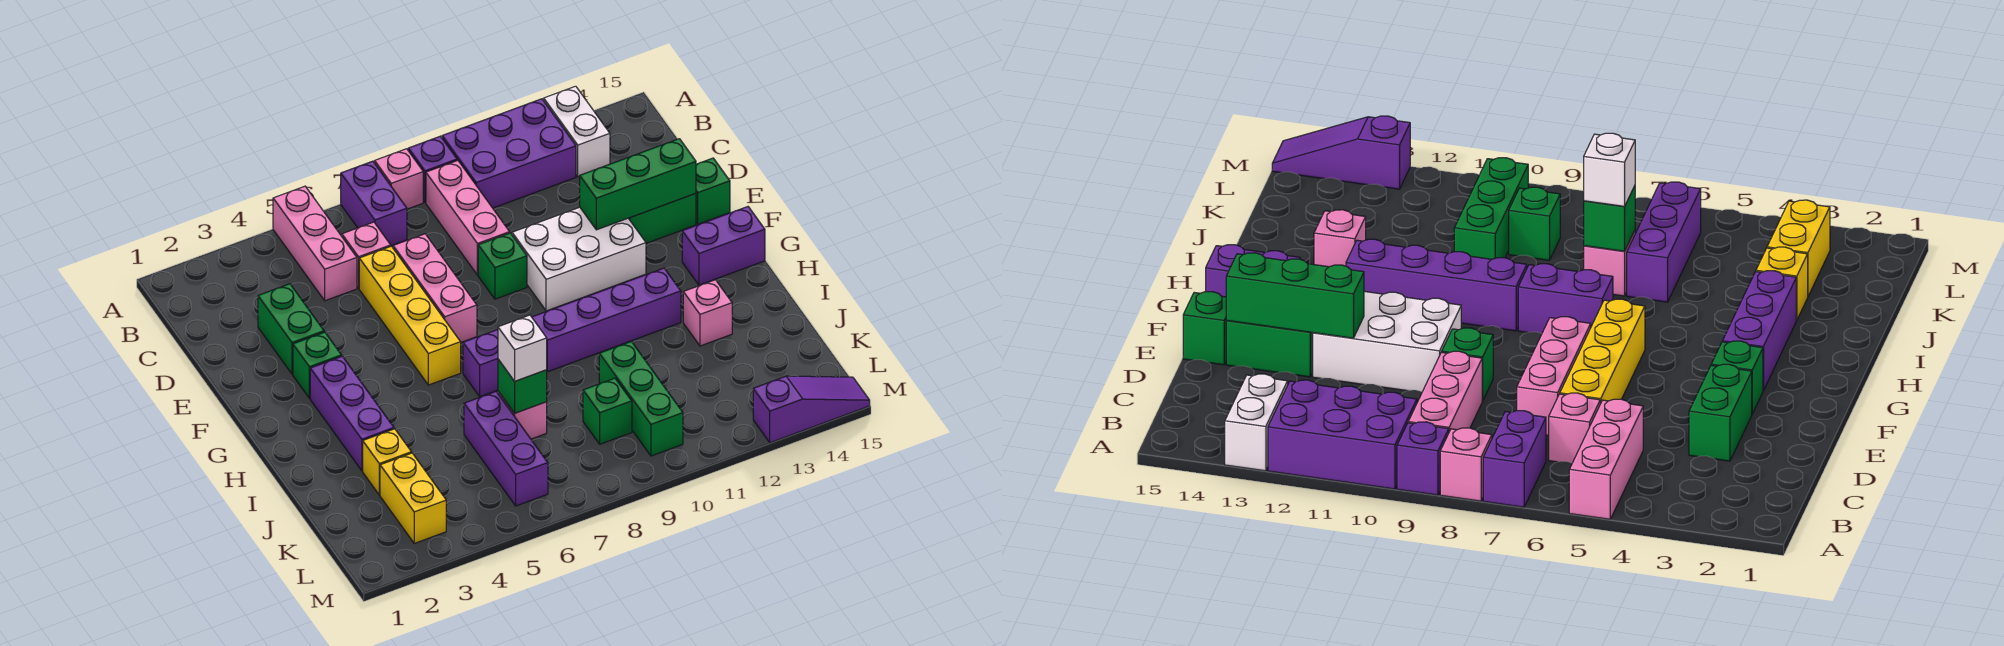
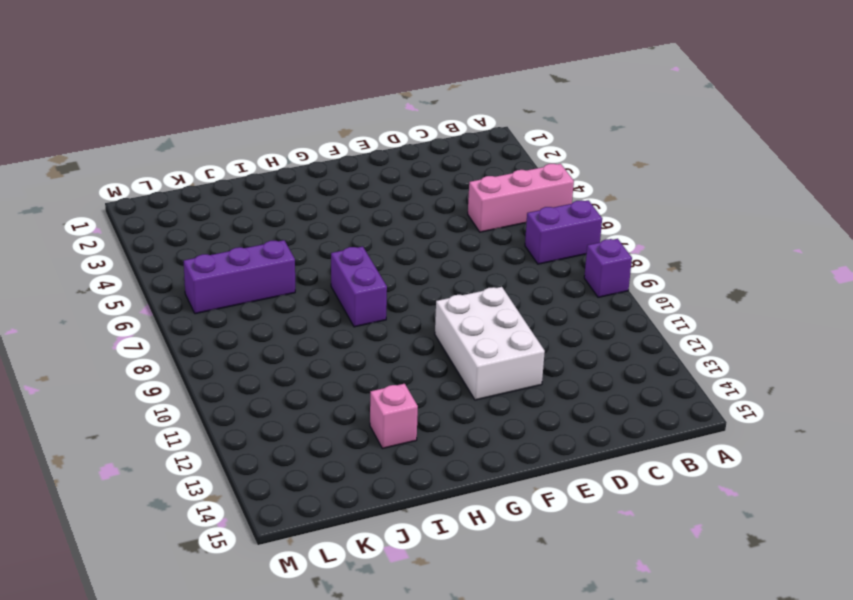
none -> pink 1x1 brick [375,149,423,209]
none -> purple 2x3 brick [442,99,576,208]
none -> white 1x2 brick [544,86,610,177]
none -> pink 1x3 brick [426,160,510,275]

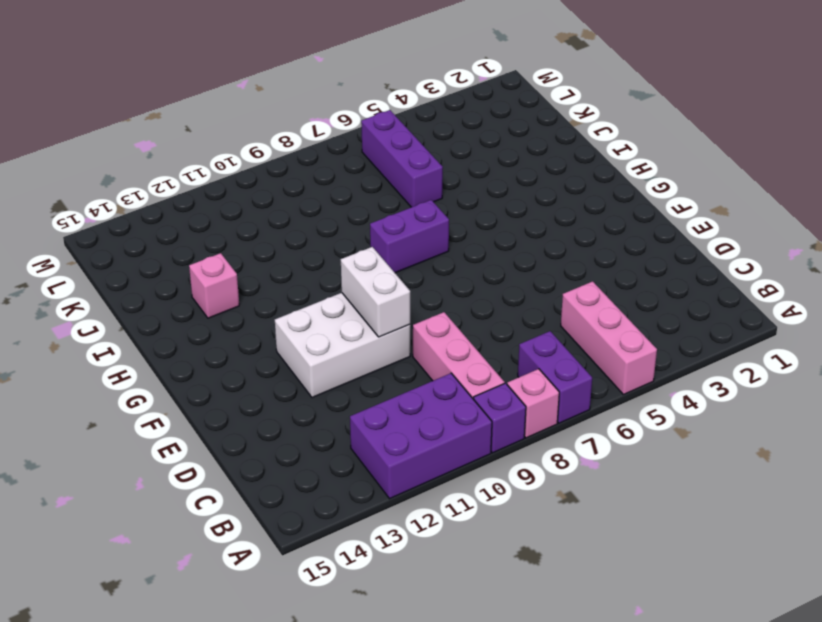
white 1x2 brick [341,247,410,337] -> white 1x2 brick moved to [544,86,610,177]
none -> pink 1x1 brick [342,222,391,288]
none -> green 1x2 brick [258,284,324,374]
none -> yellow 1x4 brick [359,246,461,385]
none -> pink 1x3 brick [393,234,477,342]

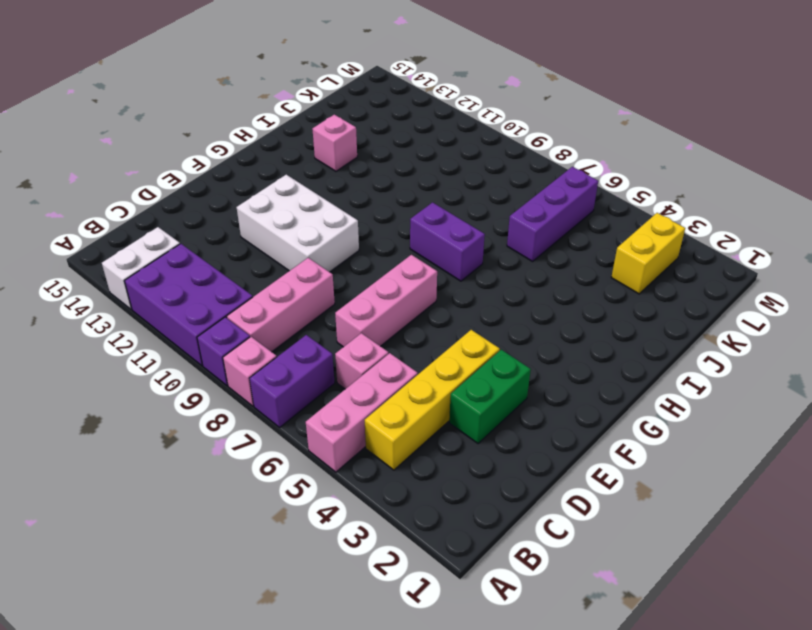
yellow 1x4 brick [365,330,500,470] -> yellow 1x4 brick moved to [359,246,461,385]
none -> green 1x1 brick [478,233,527,299]
none -> green 1x2 brick [629,193,696,243]
none -> green 1x1 brick [696,158,730,224]
none -> green 1x1 brick [293,332,342,398]

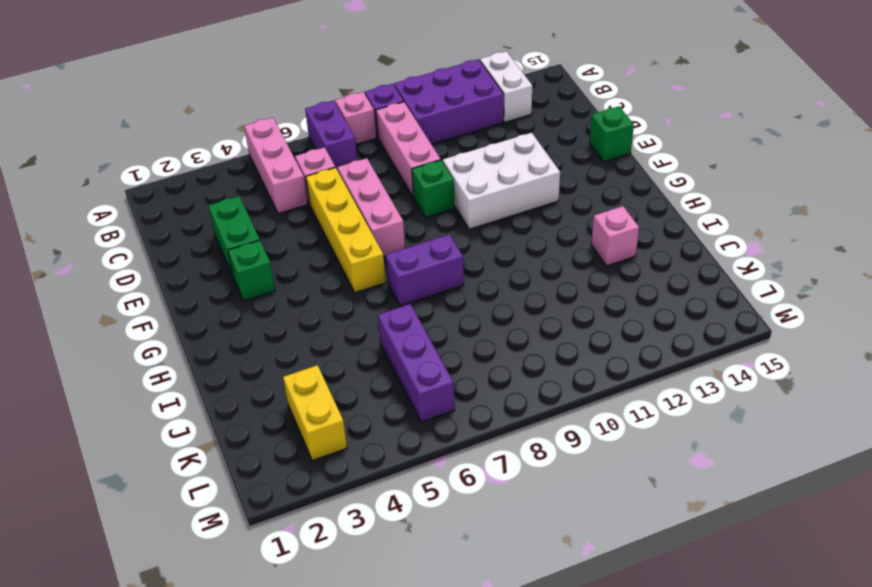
none -> green 1x2 brick [629,193,696,243]
none -> purple 1x3 brick [310,356,394,471]
none -> purple 1x2 brick [682,207,765,285]
none -> purple 1x4 brick [532,268,681,372]

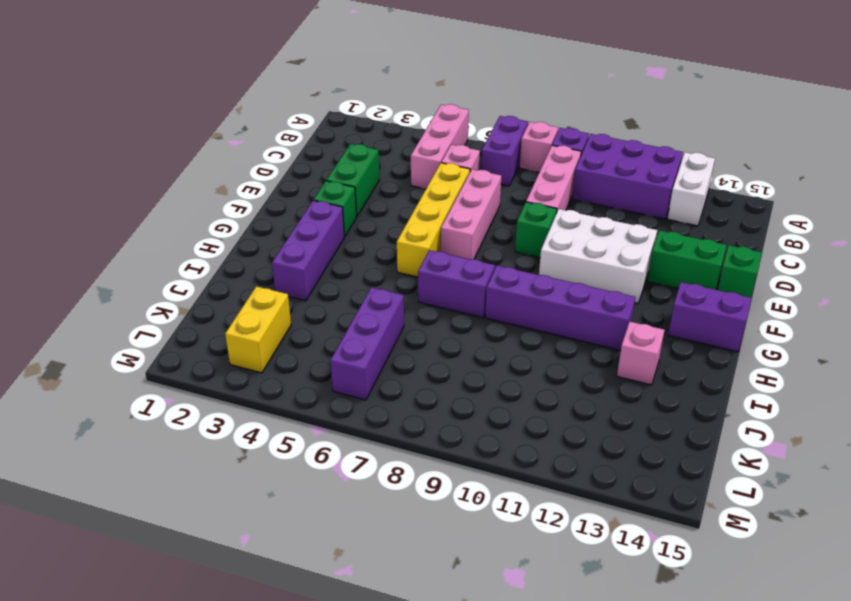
none -> yellow 1x1 brick [363,429,411,495]
none -> pink 1x1 brick [498,391,547,439]
none -> green 1x3 brick [599,341,683,456]
none -> green 1x1 brick [583,378,632,444]

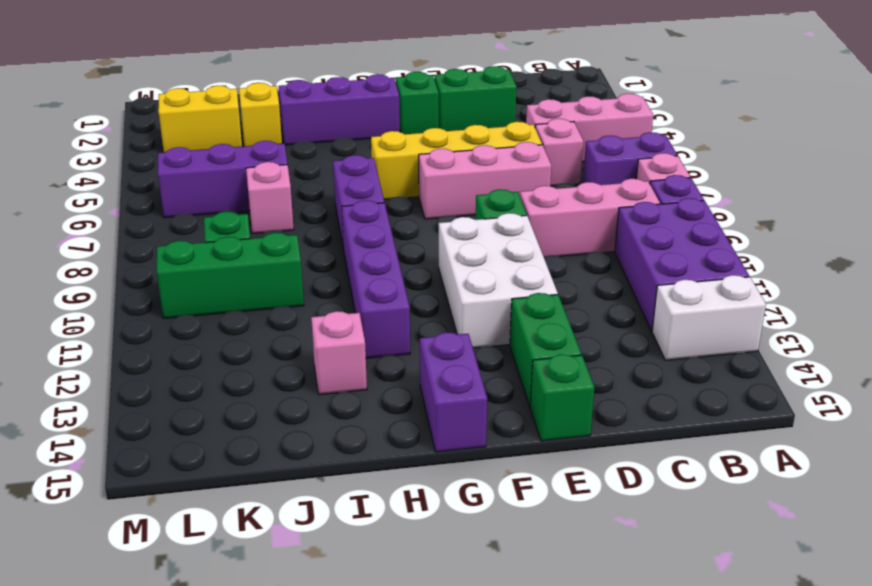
none -> purple 1x3 slope [753,376,870,443]
none -> green 1x3 brick [580,139,696,230]
none -> green 1x1 brick [498,359,547,413]
none -> white 1x1 brick [498,315,547,381]

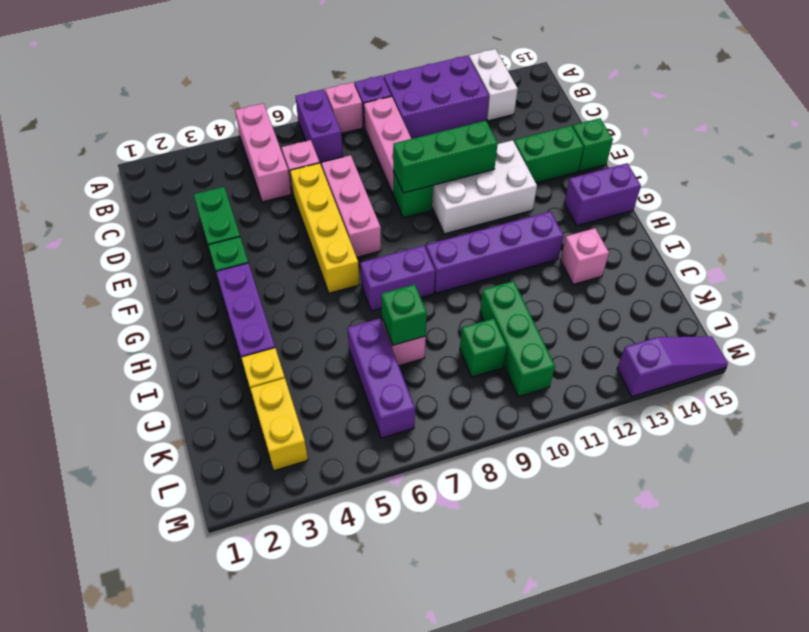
green 1x3 brick [393,121,498,193] -> green 1x3 brick moved to [580,139,696,230]
none -> white 1x1 brick [498,315,547,381]

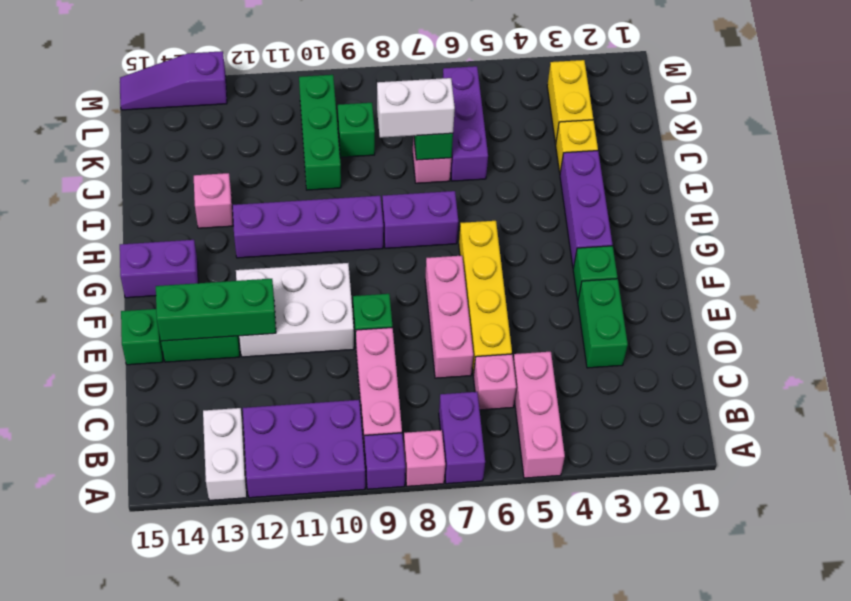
white 1x2 brick [377,78,455,138] -> white 1x1 brick [498,315,547,381]

